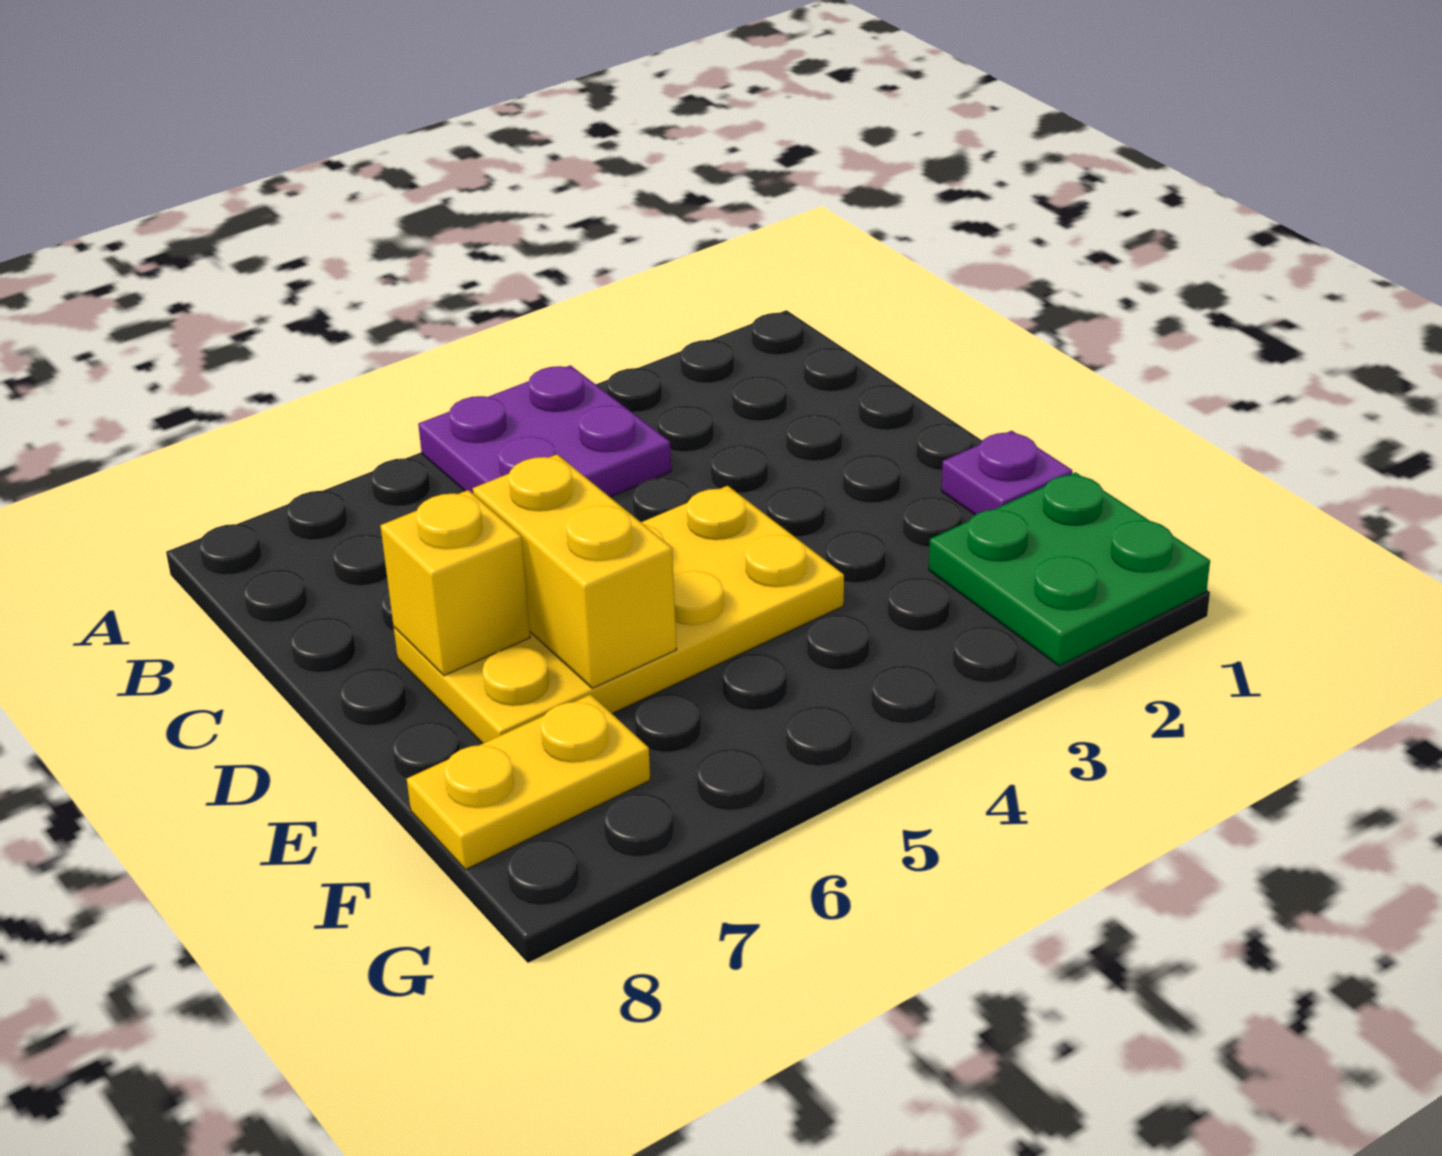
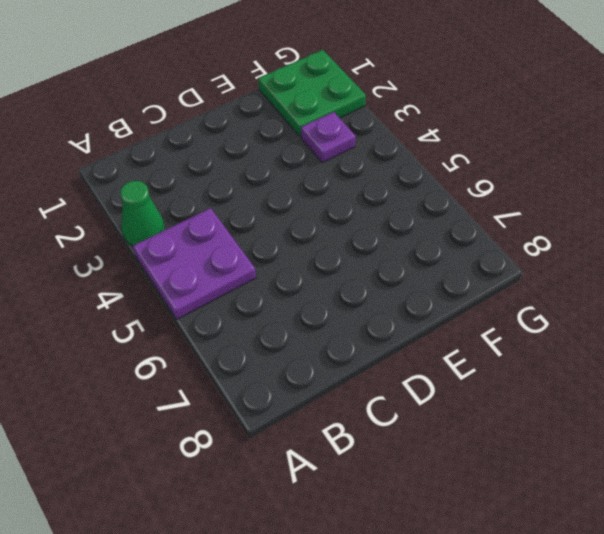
green 1x1 cone [120,181,165,246] -> none
purple 1x1 plate [301,112,356,163] -> purple 1x1 plate moved to [942,431,1072,515]
none -> yellow 2x4 plate [394,486,844,744]
none -> yellow 1x2 plate [407,694,650,870]

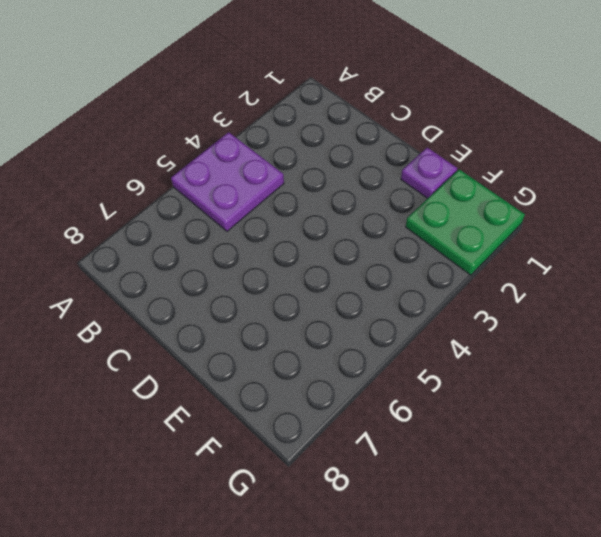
none -> yellow 2x4 plate [394,486,844,744]
none -> yellow 1x2 plate [407,694,650,870]

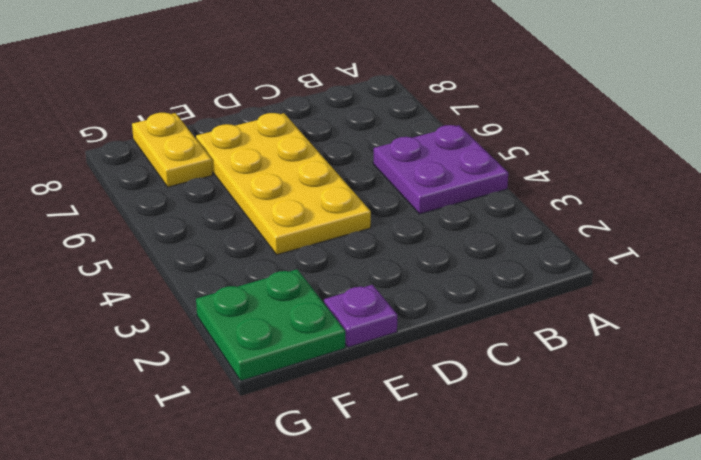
none -> yellow 1x2 brick [473,454,677,688]
none -> yellow 1x1 brick [380,490,530,676]

